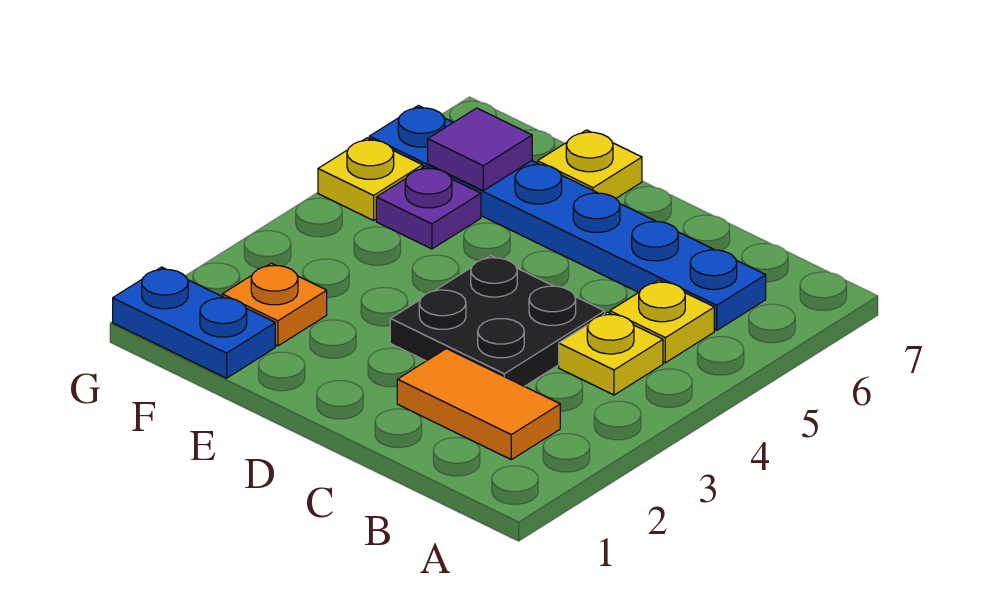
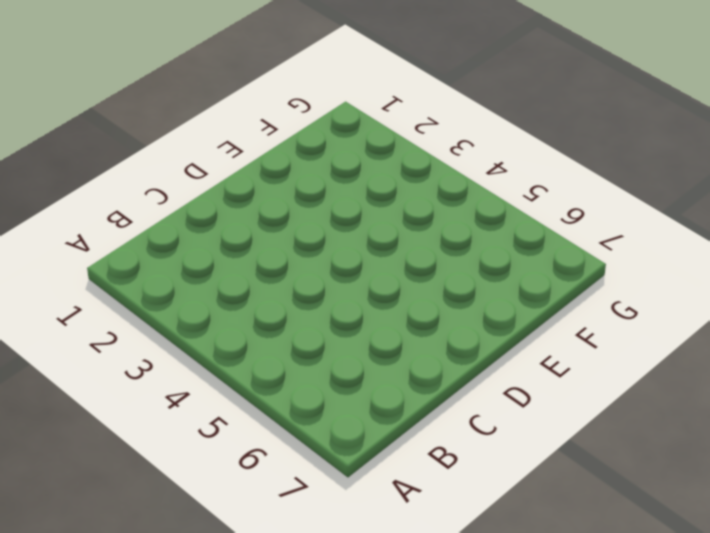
none -> orange 1x2 tile [397,349,560,460]
none -> yellow 1x1 plate [559,312,663,395]

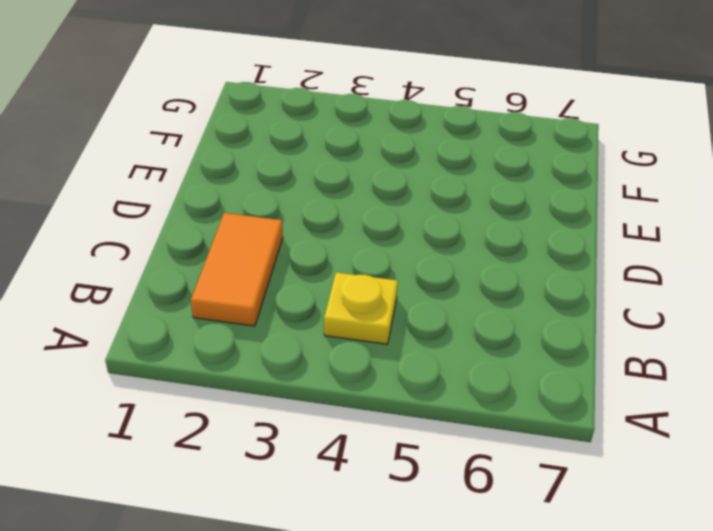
none -> yellow 1x1 plate [610,280,714,363]
none -> blue 1x6 plate [369,105,766,330]

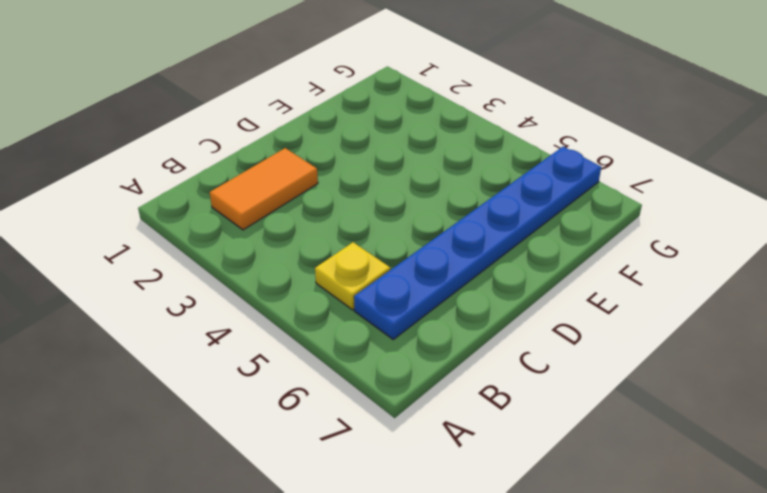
none -> yellow 1x1 plate [559,312,663,395]
none -> black 2x2 plate [390,255,605,386]

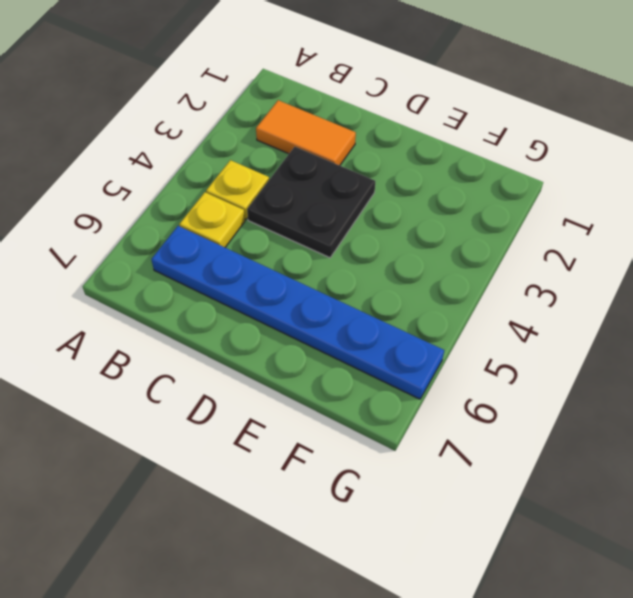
none -> yellow 1x1 plate [538,130,642,198]
none -> blue 1x2 plate [113,267,275,378]

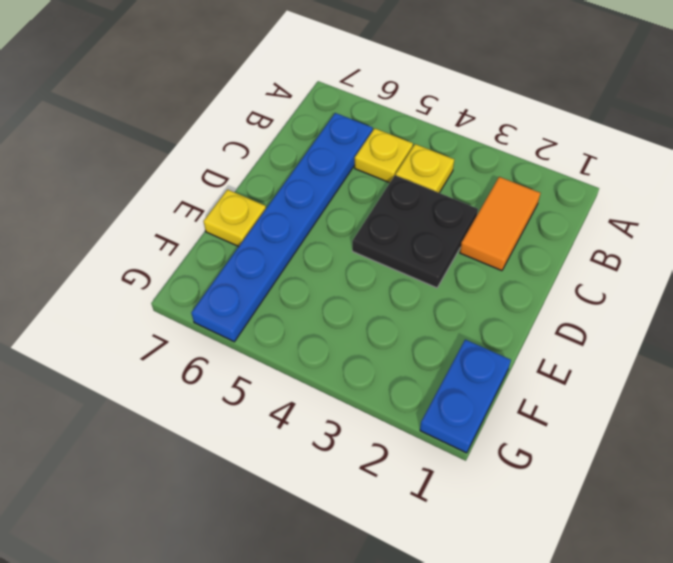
none -> orange 1x1 plate [222,263,327,346]
none -> purple 1x1 plate [376,166,481,249]

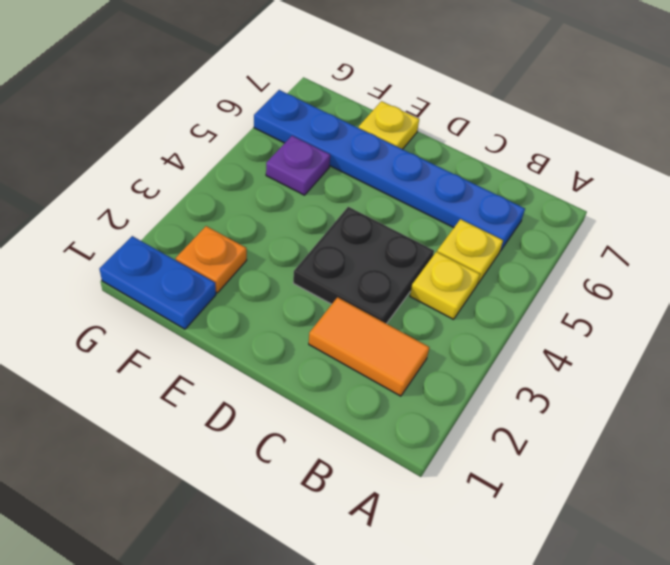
none -> yellow 1x1 plate [318,138,423,220]
none -> purple 1x1 tile [428,108,532,191]

